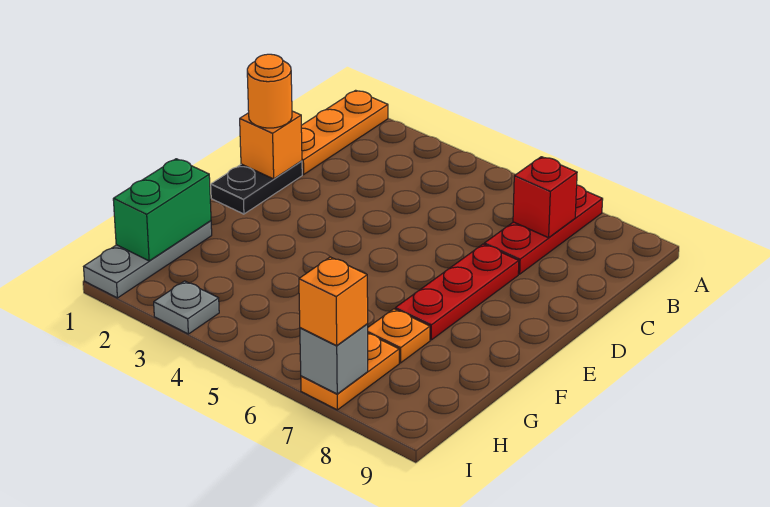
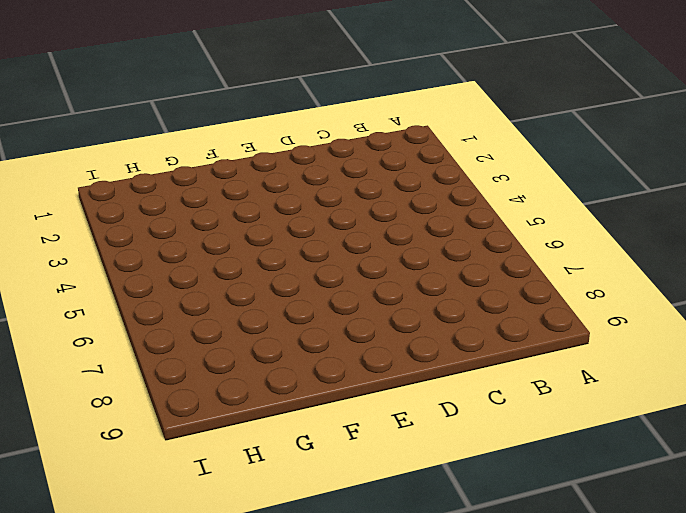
none -> orange 1x3 plate [301,90,388,174]
none -> red 1x3 plate [484,185,603,274]
none -> black 1x2 plate [211,161,302,214]

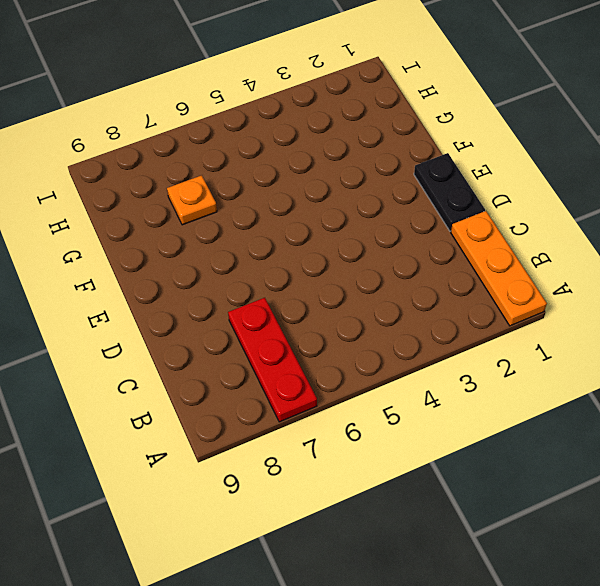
none -> red 1x3 plate [395,244,519,340]
none -> grey 1x3 plate [84,221,212,298]
none -> orange 1x2 plate [301,334,399,410]

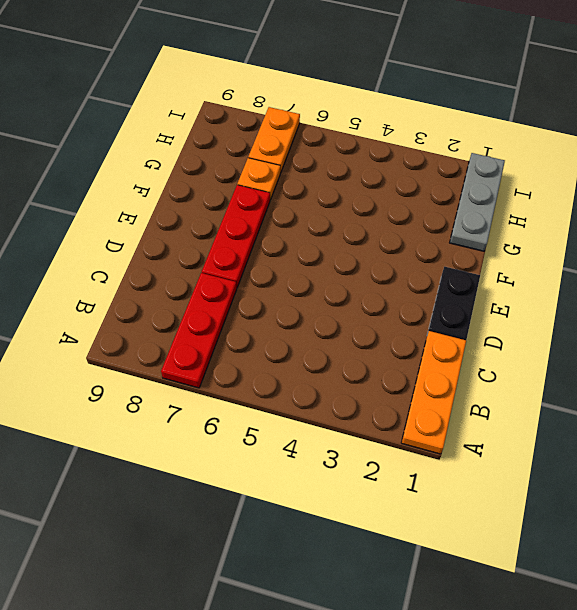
none -> grey 1x1 plate [154,281,219,334]
none -> red 1x1 brick [513,157,577,238]
none -> orange 1x1 brick [240,111,302,179]

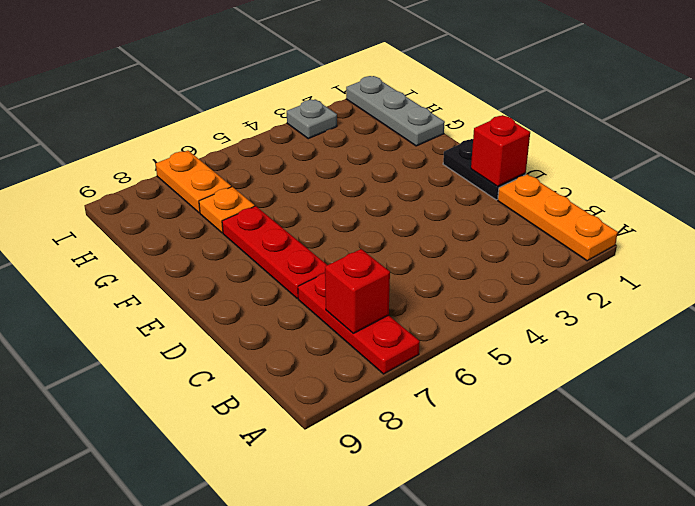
red 1x1 brick [471,115,530,187] -> orange 1x1 brick [240,111,302,179]
none -> green 1x2 brick [113,159,211,261]
none -> grey 1x1 brick [300,324,368,394]
none -> orange 1x1 round brick [247,54,292,128]

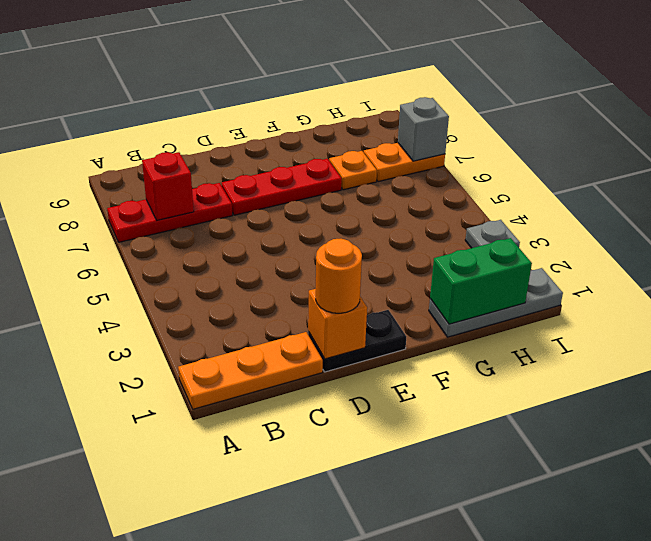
none -> orange 1x1 brick [299,257,368,345]

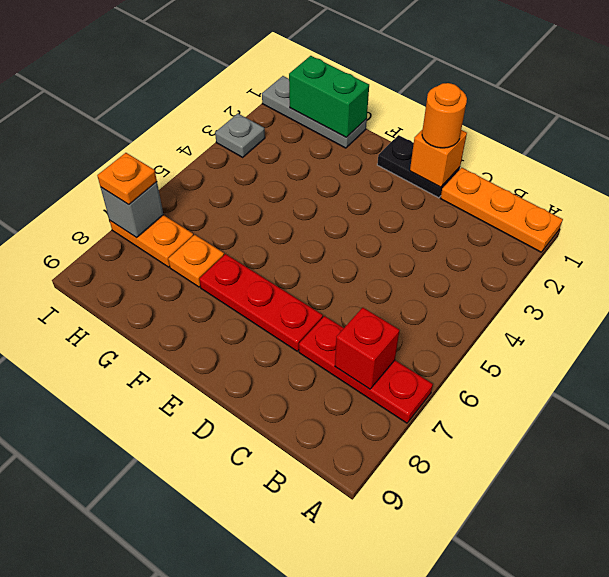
orange 1x1 plate [97,153,157,204] -> orange 1x1 brick [299,257,368,345]

